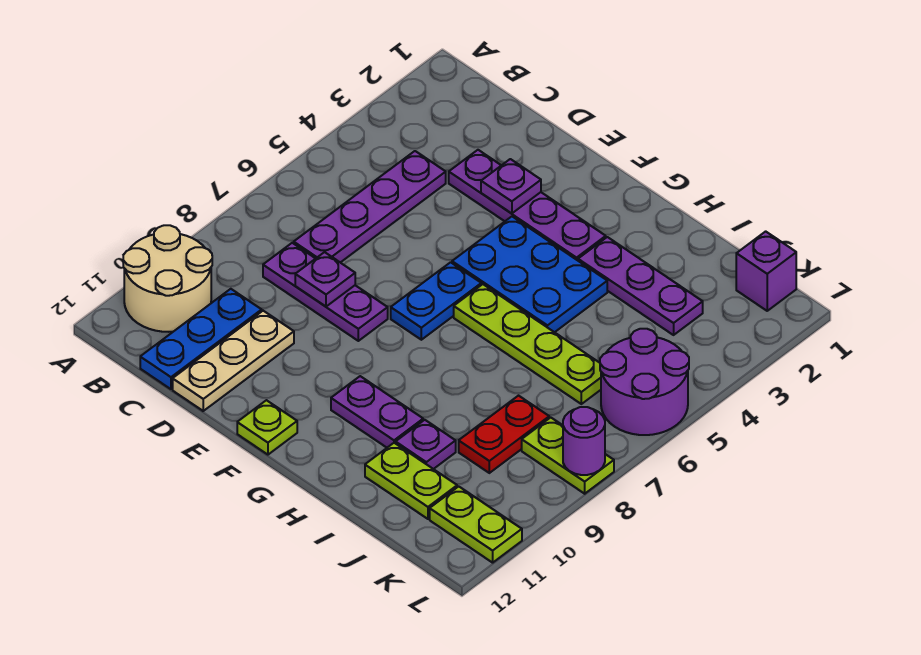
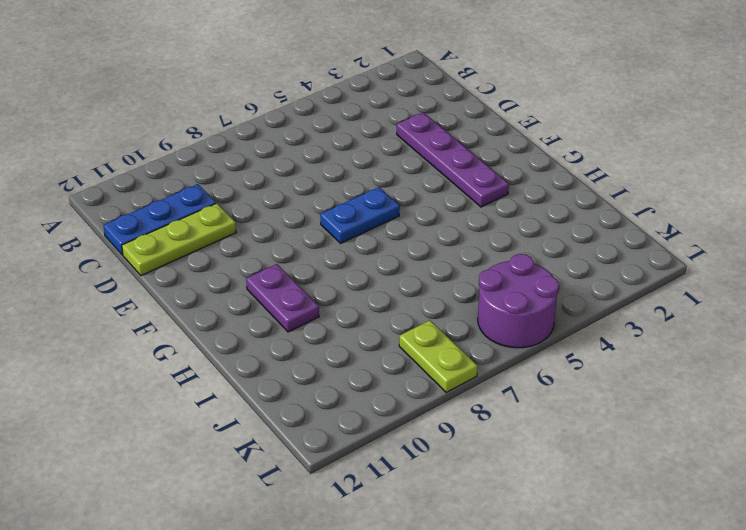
lime 1x3 plate [122,203,236,276] -> tan 1x3 plate [173,311,294,411]
none -> tan 2x2 round brick [123,225,212,332]
none -> purple 1x4 plate [294,151,446,263]
none -> purple 1x3 plate [263,243,388,341]

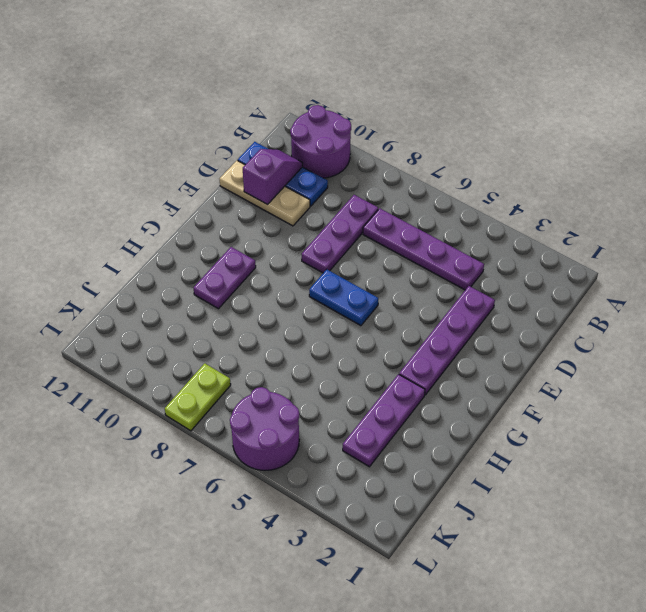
purple 2x2 round brick [290,105,351,178] -> tan 2x2 round brick [123,225,212,332]
purple 1x2 slope [243,149,303,205] -> none
none -> blue 2x3 plate [452,217,607,332]
none -> lime 1x1 plate [237,400,297,455]
none -> lime 1x4 plate [454,284,601,404]

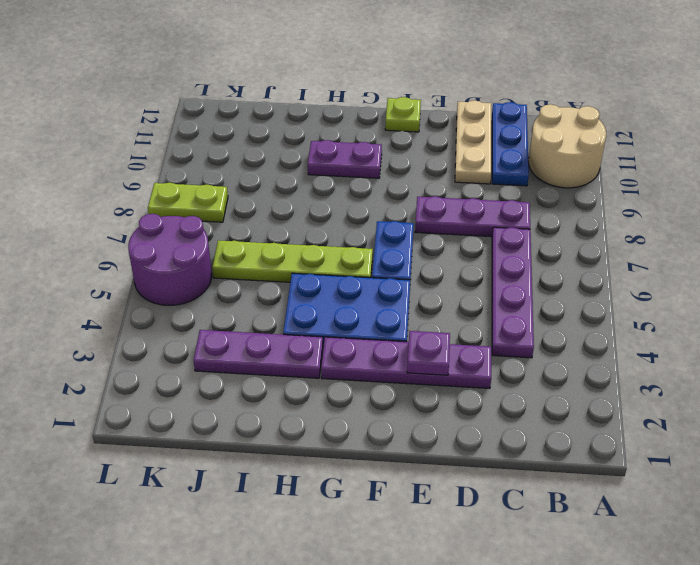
none -> purple 1x1 plate [396,420,456,469]
none -> lime 1x2 plate [365,443,457,519]
none -> red 1x2 plate [459,396,549,473]

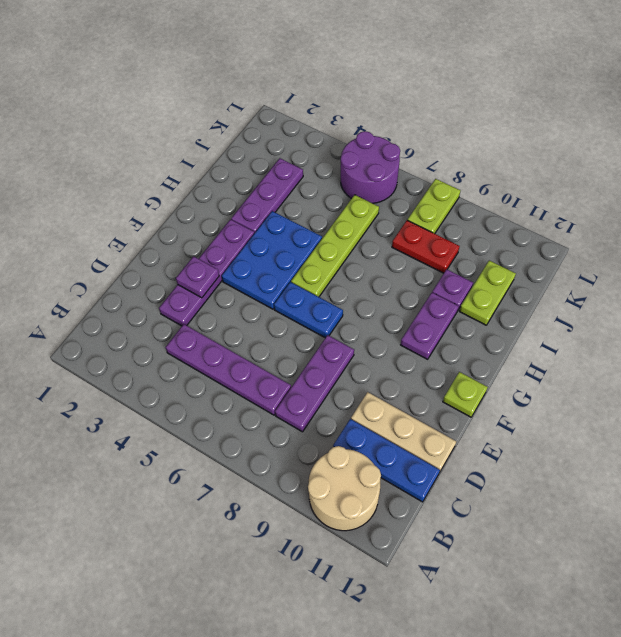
none -> purple 1x1 brick [736,231,796,311]
none -> lime 1x2 plate [430,486,522,563]
none -> purple 1x1 plate [295,252,355,307]

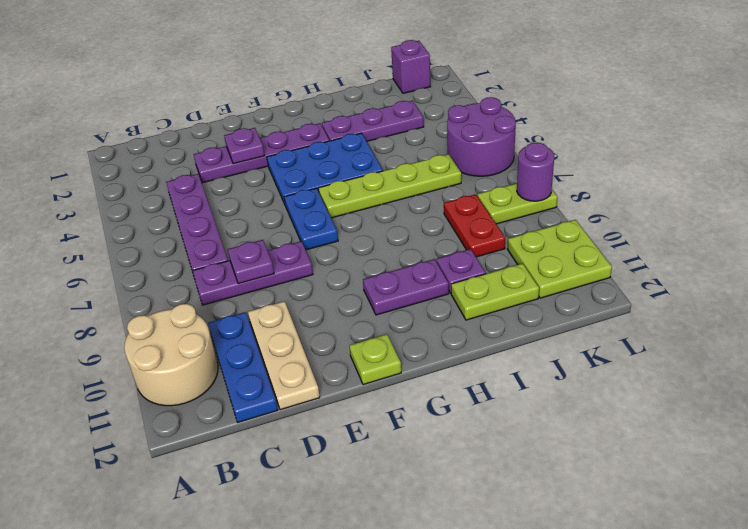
lime 2x2 plate [507,220,612,298] -> lime 1x2 plate [430,486,522,563]

